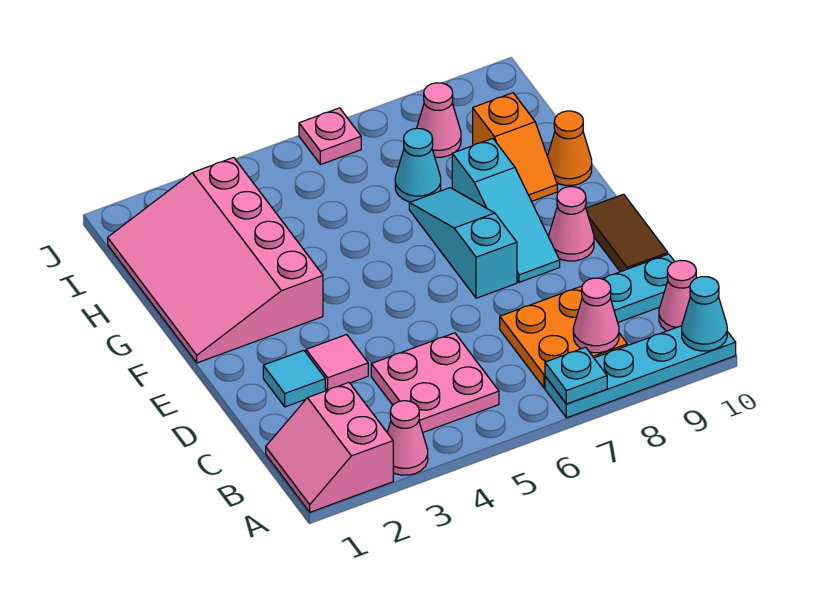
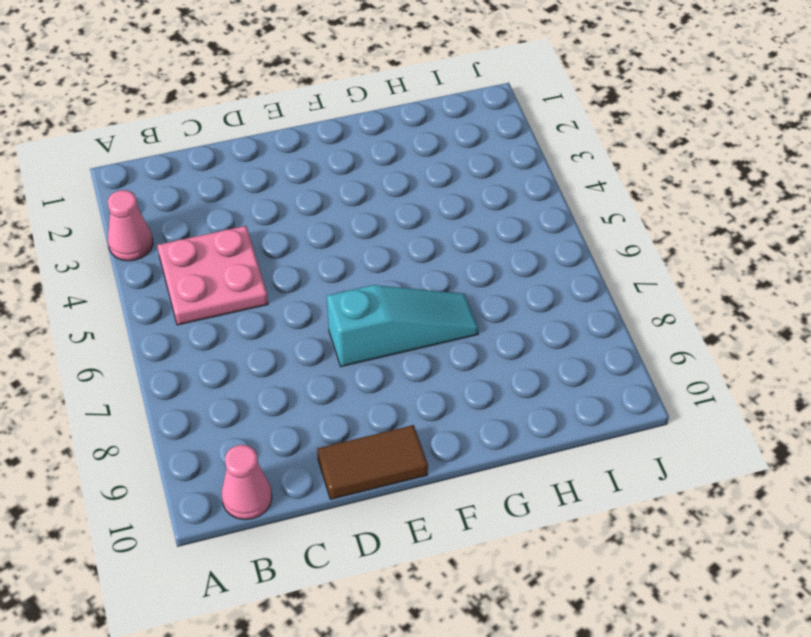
none -> pink 2x2 slope [266,383,393,512]
none -> cyan 1x4 plate [545,326,736,418]
none -> orange 2x2 plate [500,286,627,388]

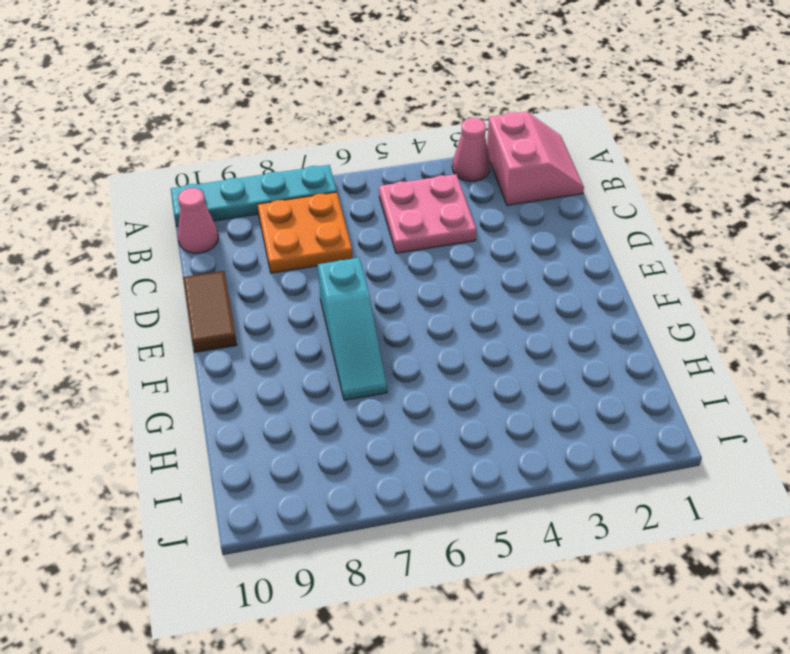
none -> cyan 1x2 plate [602,254,675,322]
none -> cyan 1x1 tile [263,350,325,407]
none -> pink 1x1 tile [306,335,368,390]

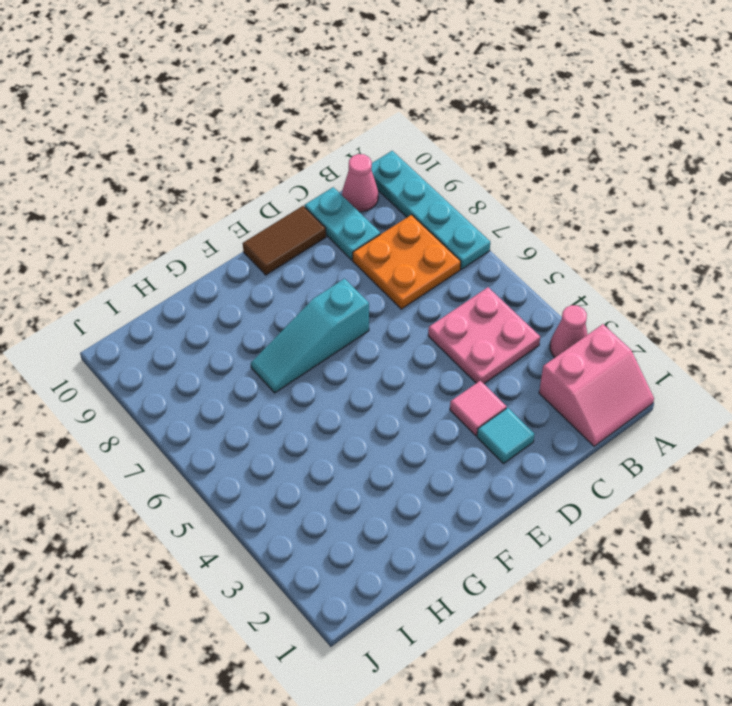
none -> cyan 1x3 slope [452,138,560,282]
none -> pink 1x1 cone [549,187,594,261]
none -> pink 3x4 slope [108,157,323,363]

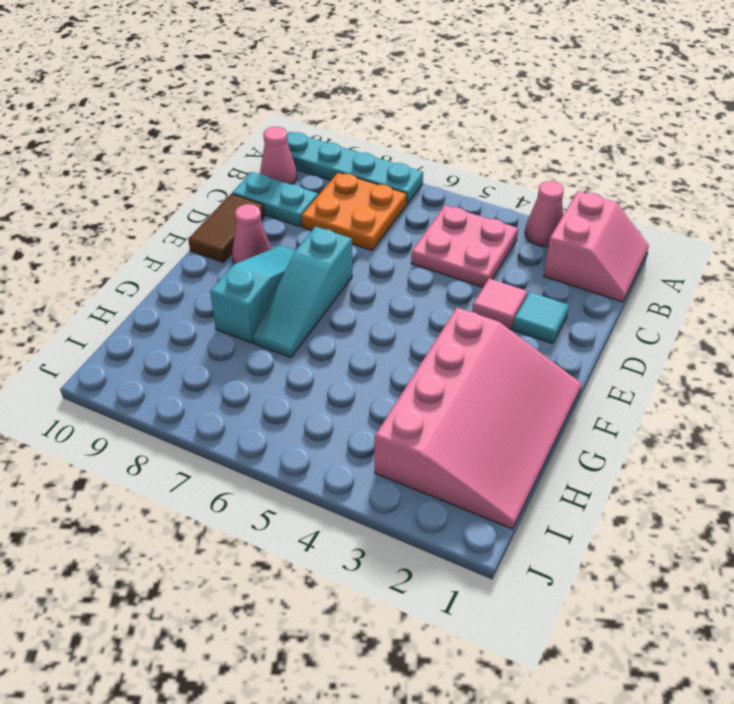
none -> orange 1x2 slope [473,93,557,201]
none -> orange 1x1 cone [547,111,592,185]
none -> cyan 1x1 cone [395,128,441,202]

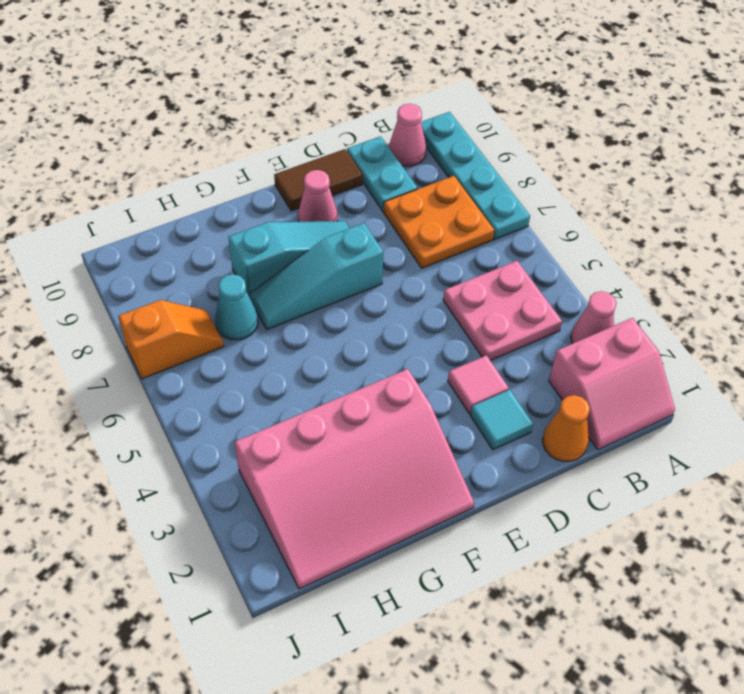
orange 1x1 cone [542,395,590,462] -> orange 1x1 cone moved to [547,111,592,185]
orange 1x2 slope [118,300,224,379] -> orange 1x2 slope moved to [473,93,557,201]
none -> pink 1x1 cone [417,83,461,157]
none -> pink 1x1 plate [299,108,361,165]
none -> cyan 1x1 plate [545,347,607,404]

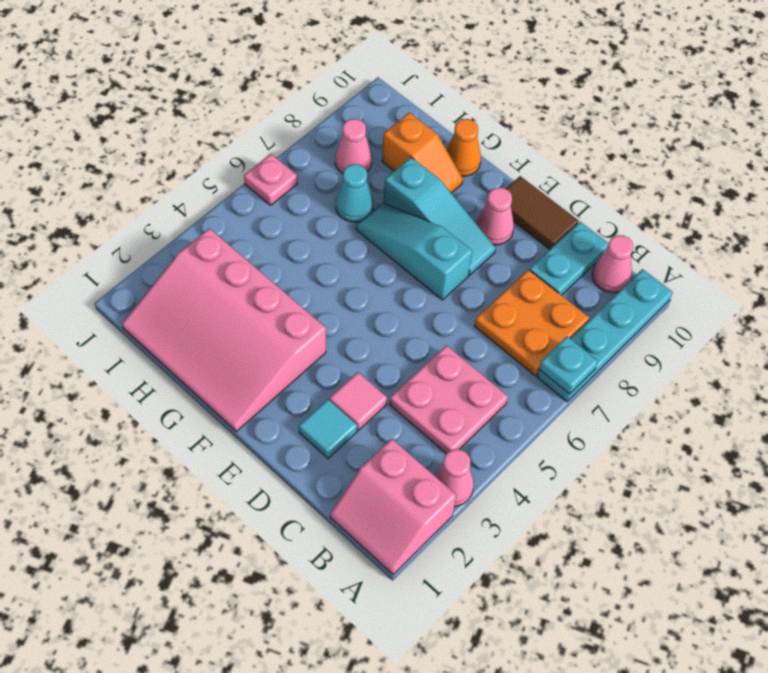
none -> cyan 1x1 cone [682,277,727,351]
none -> pink 1x1 cone [573,278,619,353]

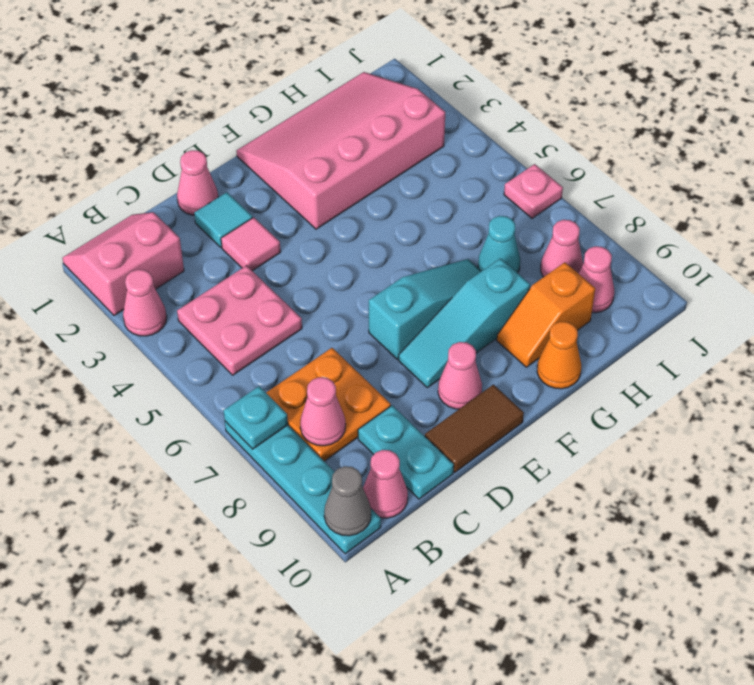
grey 1x1 cone [324,466,371,536] -> cyan 1x1 cone [682,277,727,351]
pink 1x1 cone [177,150,218,215] -> none
pink 1x1 cone [578,246,614,313] -> none

